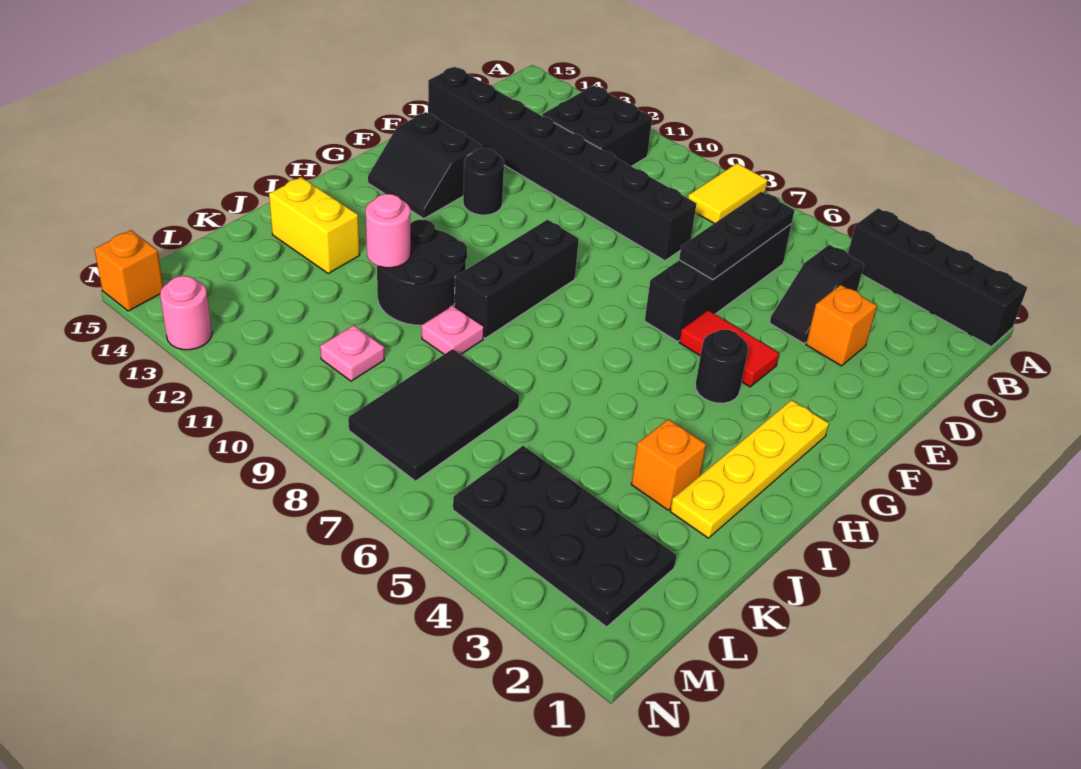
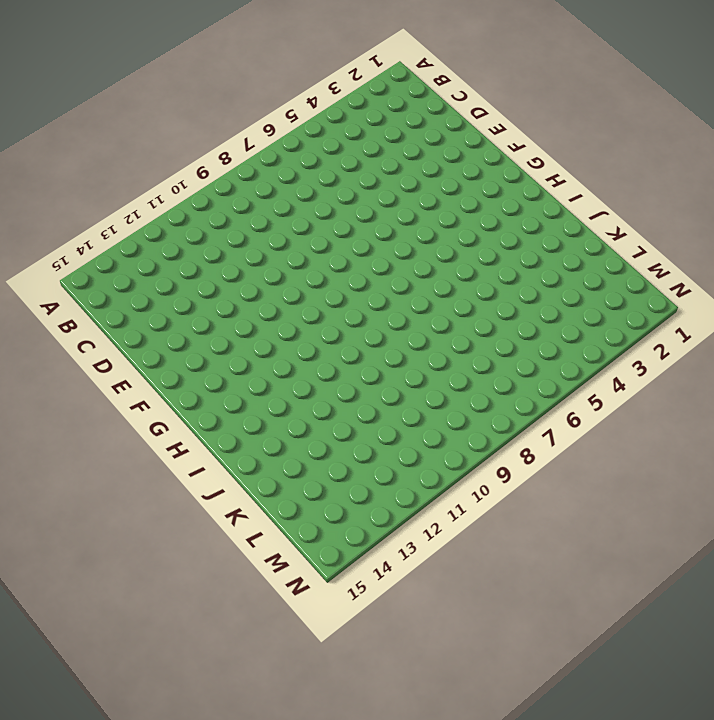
none -> black 1x4 brick [848,208,1027,347]
none -> yellow 1x2 tile [688,163,768,223]
none -> black 2x2 brick [542,86,652,166]

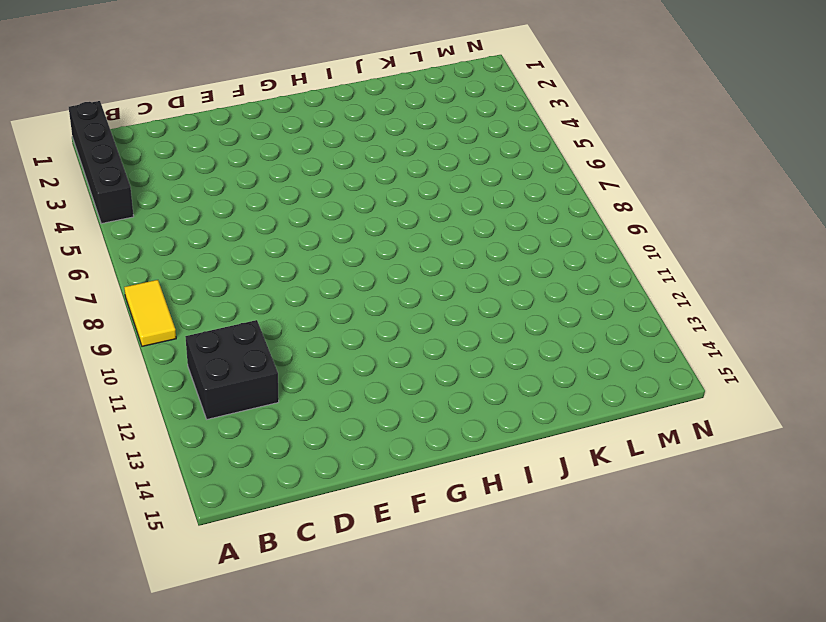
yellow 1x2 tile [124,280,176,346] -> yellow 1x2 tile turned to [688,163,768,223]
none -> black 1x2 slope [770,245,864,343]
none -> black 1x4 brick [645,224,792,342]
none -> orange 1x1 brick [806,285,877,366]

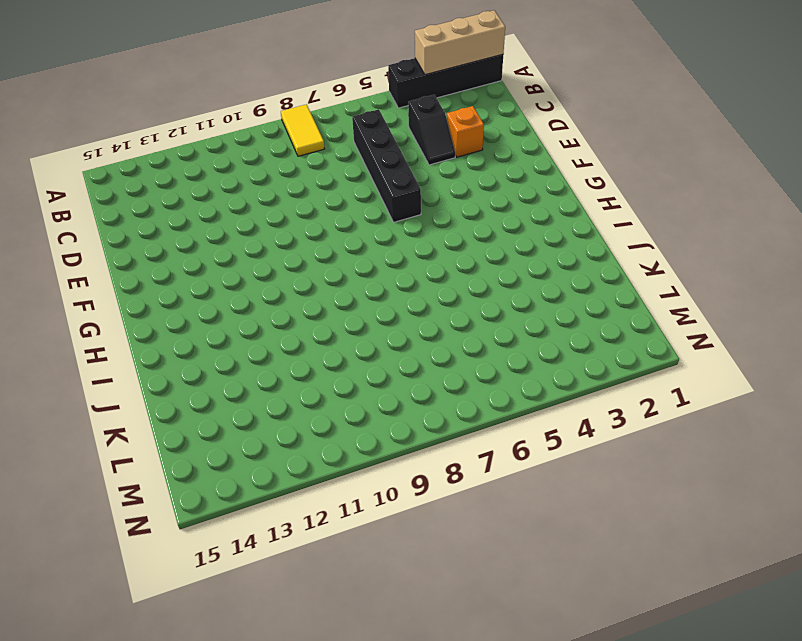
tan 1x3 brick [415,10,505,75] -> none
none -> black 2x2 brick [542,86,652,166]
none -> black 1x8 brick [428,67,697,261]
none -> red 1x2 tile [679,310,779,387]

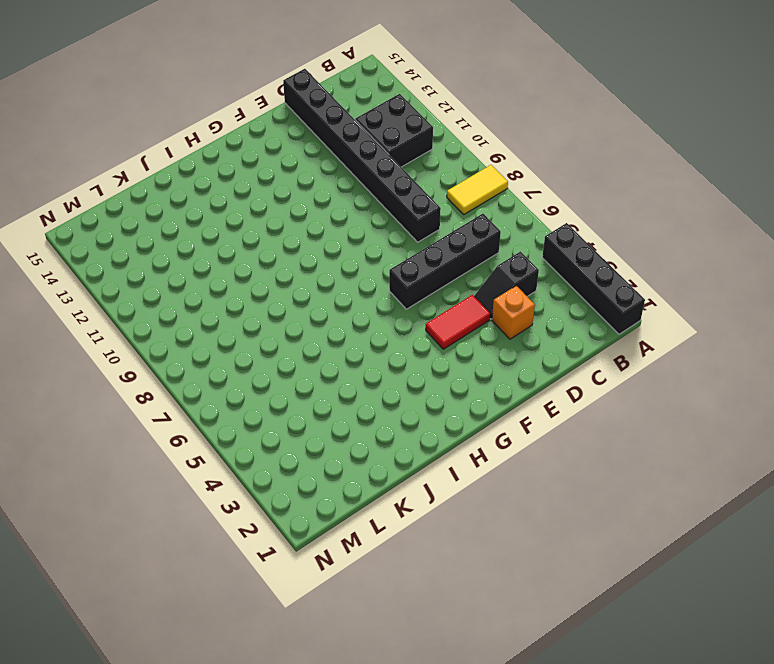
red 1x2 tile [426,295,490,349] -> red 1x2 tile turned to [679,310,779,387]
none -> black 1x1 round brick [463,148,504,215]
none -> black 2x2 slope [368,112,482,219]
none -> yellow 1x4 plate [670,400,829,538]

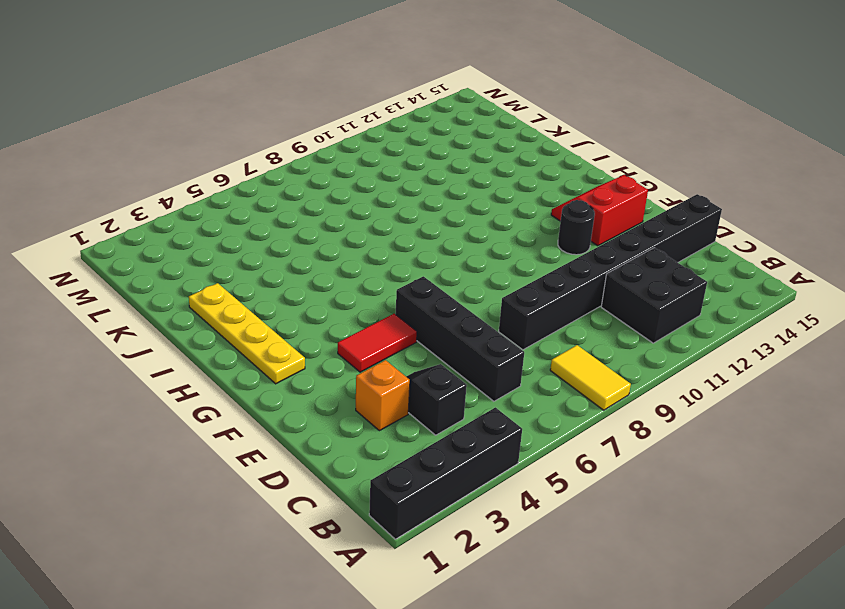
red 2x2 slope [551,175,648,246] -> black 2x2 slope [368,112,482,219]
none -> black 1x1 round brick [695,330,748,403]
none -> black 1x3 brick [454,220,579,338]
none -> black 2x2 round brick [377,220,467,325]

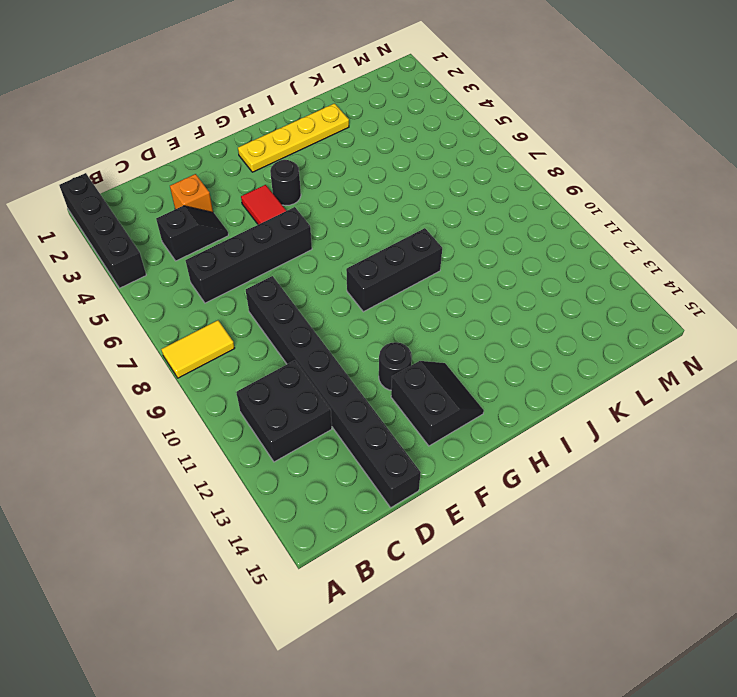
none -> black 2x2 round brick [377,220,467,325]
none -> orange 1x1 brick [631,419,706,510]
none -> pink 1x1 plate [422,306,484,354]

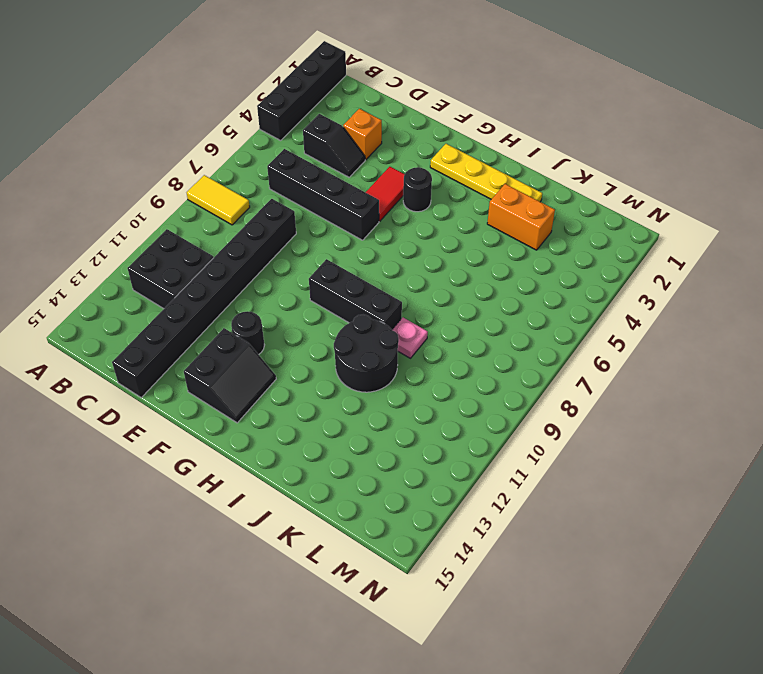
orange 1x2 brick [487,184,555,250] -> orange 1x1 brick [631,419,706,510]
none -> yellow 1x2 brick [269,177,360,273]
none -> black 2x3 tile [348,349,519,481]
none -> black 2x4 plate [453,446,677,627]

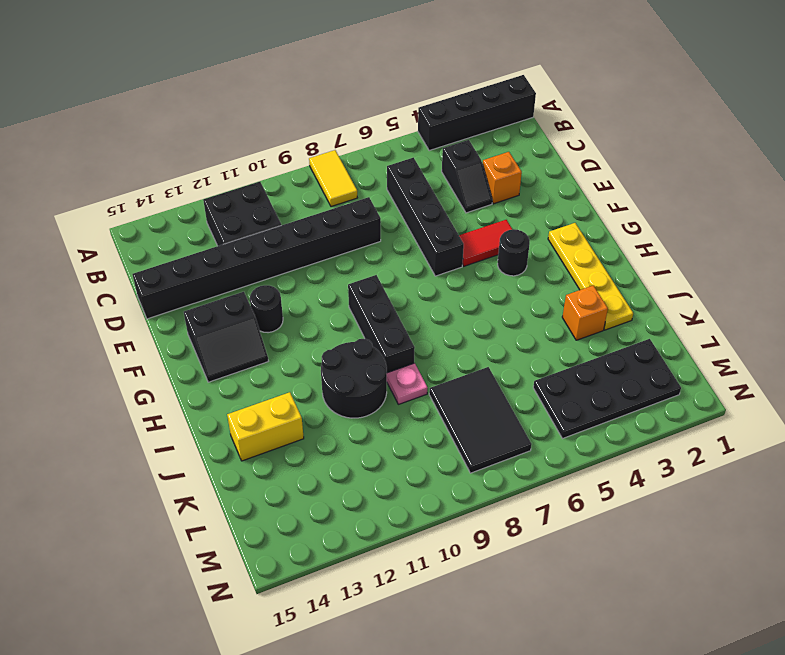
none -> pink 1x1 plate [320,325,384,381]
none -> pink 1x1 round brick [160,276,212,350]
none -> orange 1x1 brick [94,230,163,311]

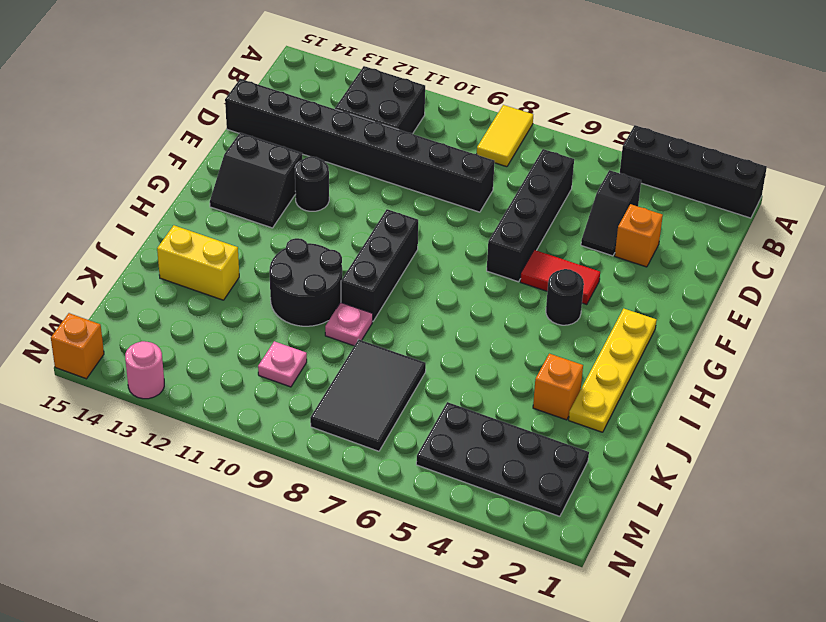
none -> black 1x3 plate [679,192,795,280]
none -> pink 1x1 round brick [366,194,411,268]

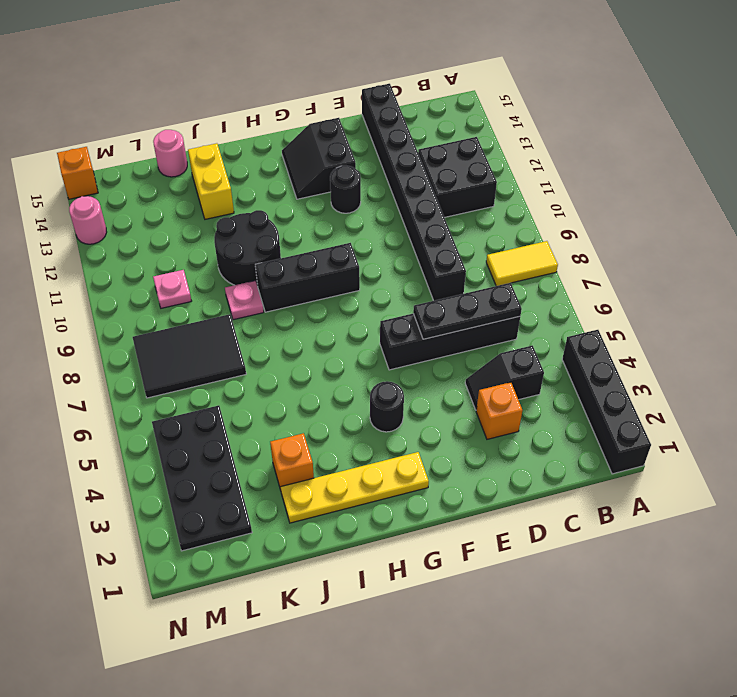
pink 1x1 round brick [153,130,187,177] -> pink 1x1 round brick moved to [366,194,411,268]
none -> red 1x2 tile [679,310,779,387]

